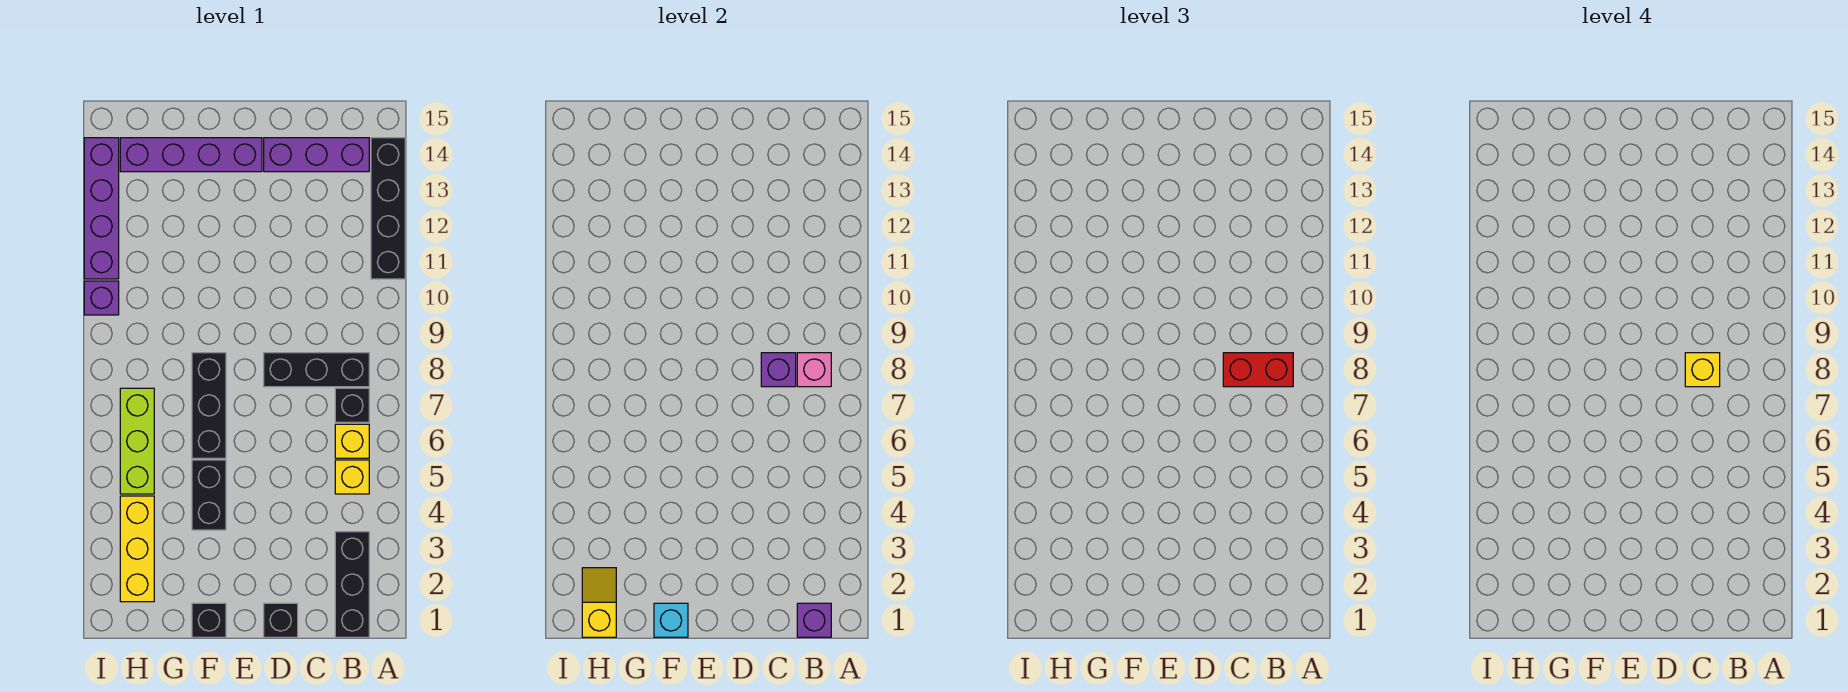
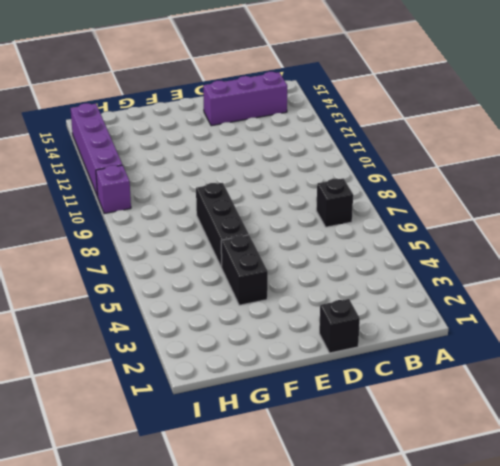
none -> black 1x4 brick [371,138,405,279]
none -> black 1x3 brick [335,532,369,637]
none -> yellow 1x1 brick [335,460,369,494]

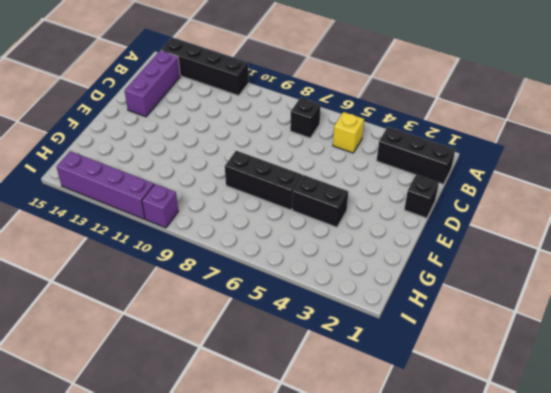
none -> yellow 1x1 brick [335,424,369,458]
none -> black 1x3 brick [264,353,369,387]
none -> purple 1x4 brick [120,138,262,172]

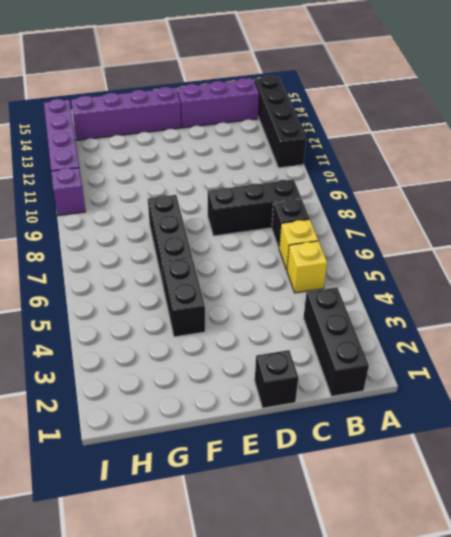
none -> black 1x1 brick [192,603,226,637]
none -> yellow 1x3 brick [120,496,154,602]
none -> lime 1x3 brick [120,388,154,494]

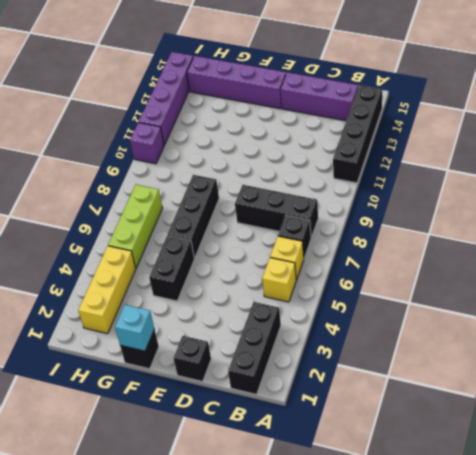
none -> purple 1x1 brick [797,603,831,637]
none -> pink 1x1 brick [797,353,831,387]
none -> purple 1x1 brick [761,353,796,387]

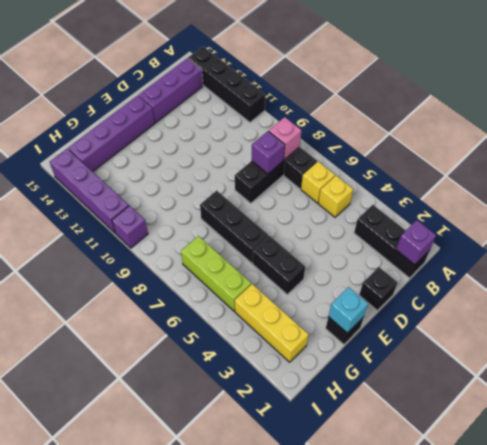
none -> yellow 1x2 slope [582,568,616,637]
none -> red 1x2 brick [1223,353,1293,387]
none -> yellow 1x1 brick [1685,353,1720,387]

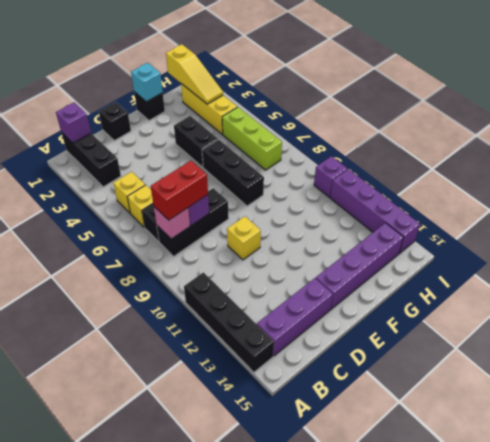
yellow 1x1 brick [227,216,261,260] -> yellow 1x1 brick moved to [1685,353,1720,387]
yellow 1x3 slope [166,44,223,104] -> yellow 1x2 slope [582,568,616,637]

